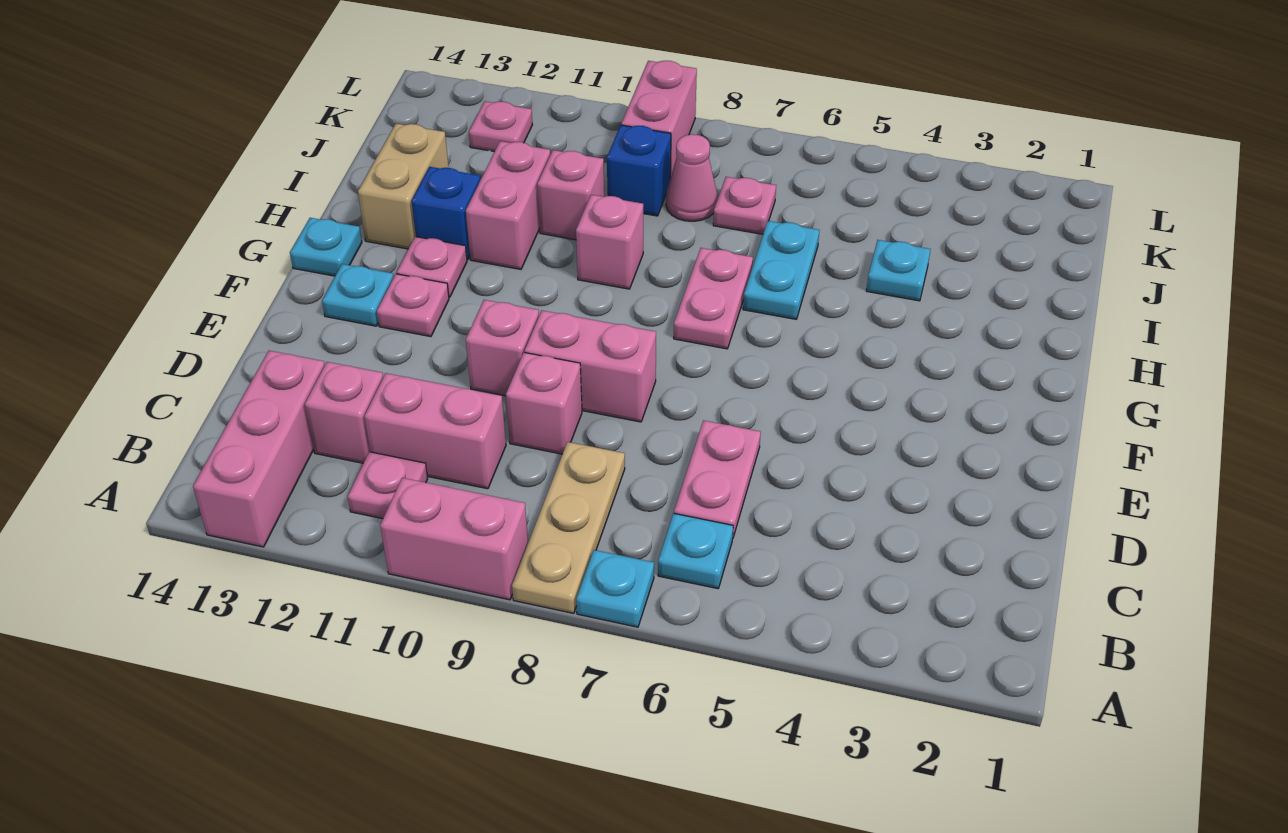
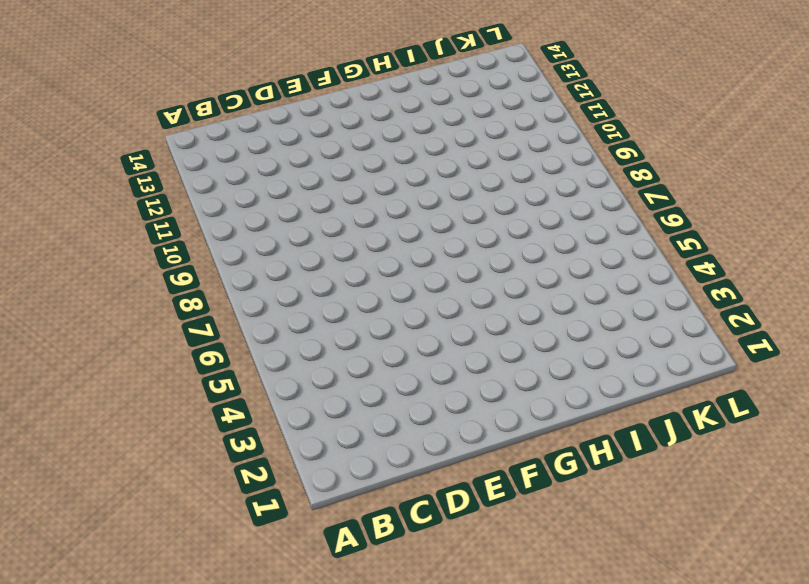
none -> cyan 1x1 plate [576,550,654,627]
none -> tan 1x3 plate [512,442,625,613]
none -> pink 1x2 brick [380,478,528,600]

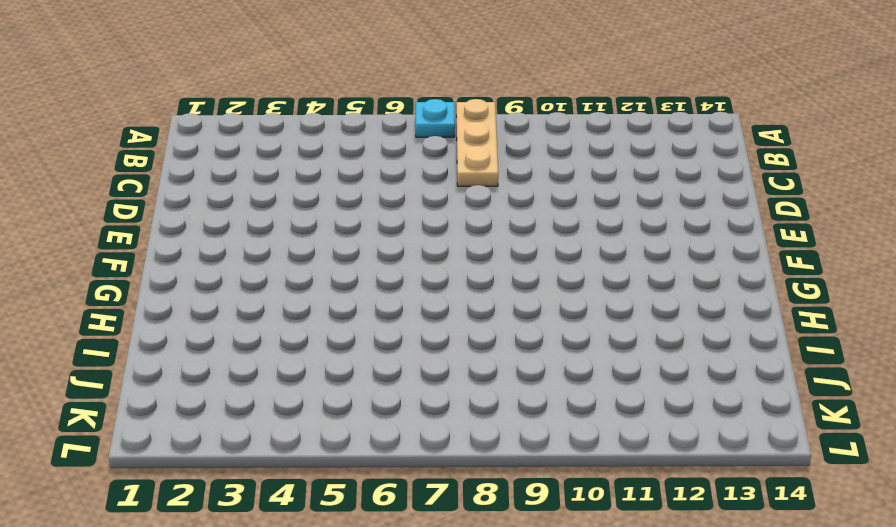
none -> pink 1x2 brick [380,478,528,600]
none -> pink 1x3 brick [193,351,325,547]
none -> cyan 1x1 plate [658,513,733,589]

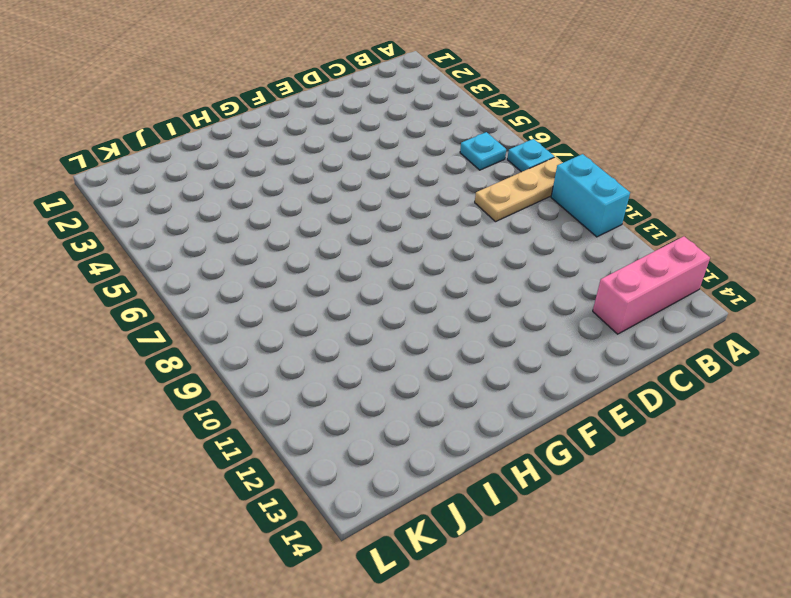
cyan 1x2 brick [551,154,630,237] -> pink 1x2 brick [380,478,528,600]
none -> pink 1x1 plate [348,452,428,519]
none -> pink 1x2 plate [674,420,761,537]
none -> pink 1x2 brick [364,373,506,489]

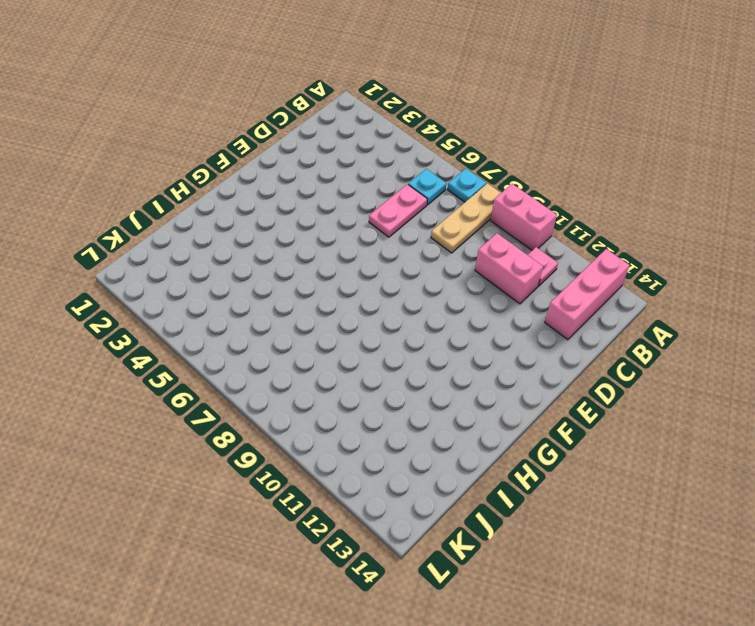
none -> pink 1x1 brick [305,362,383,463]
none -> pink 1x1 brick [506,352,582,454]
none -> pink 1x2 brick [525,310,656,422]

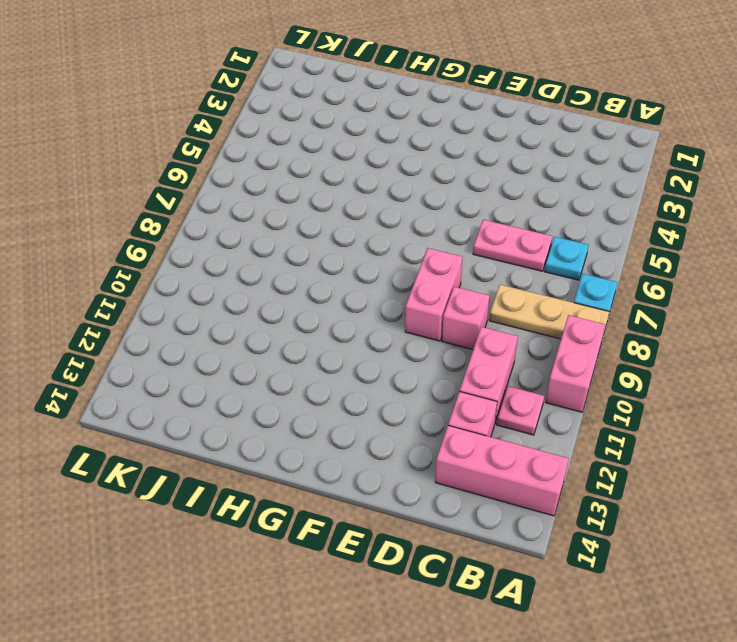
none -> pink 1x1 brick [466,300,539,396]
none -> pink 1x1 plate [377,274,449,337]
none -> cyan 1x1 plate [322,264,394,326]

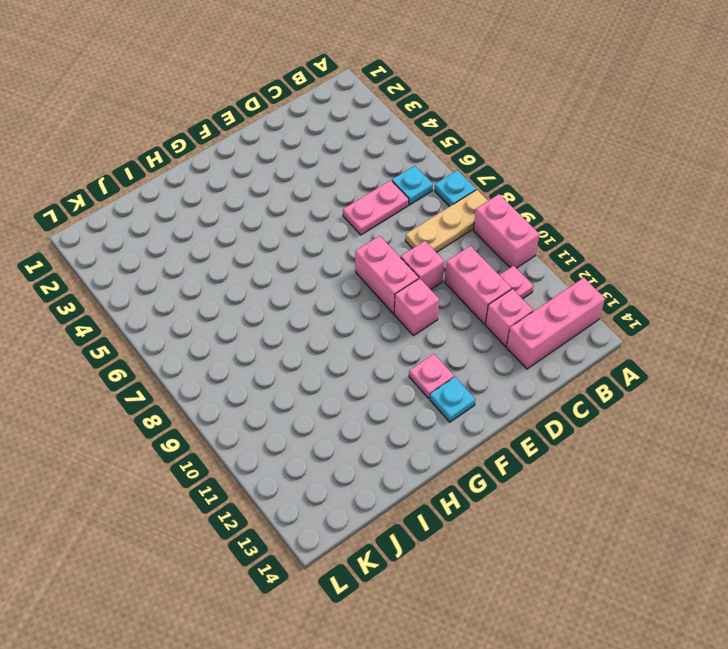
none -> pink 1x2 plate [674,248,753,349]
none -> pink 1x1 plate [397,237,467,297]
none -> cyan 1x1 plate [290,218,362,276]

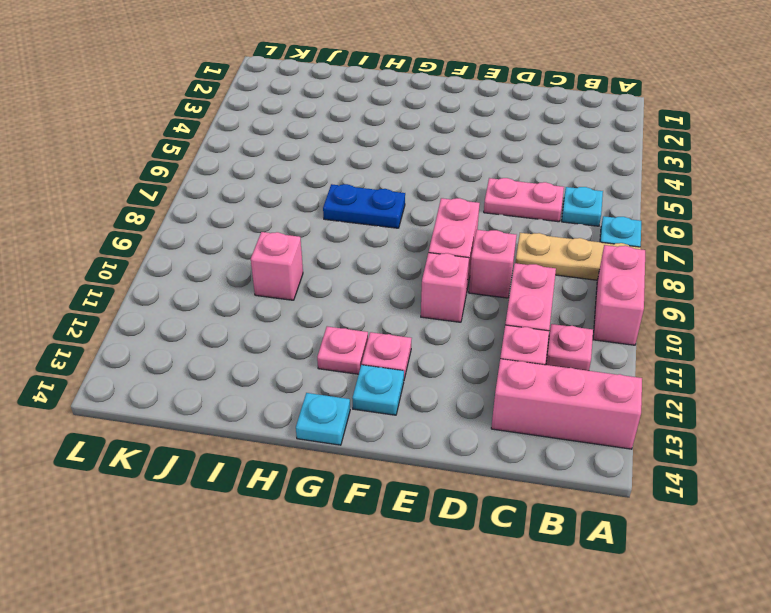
blue 1x2 plate [323,184,405,228] -> pink 1x2 plate [674,248,753,349]
none -> cyan 1x2 plate [743,221,819,319]
none -> pink 1x1 brick [576,195,643,289]
none -> pink 1x2 brick [466,141,550,269]

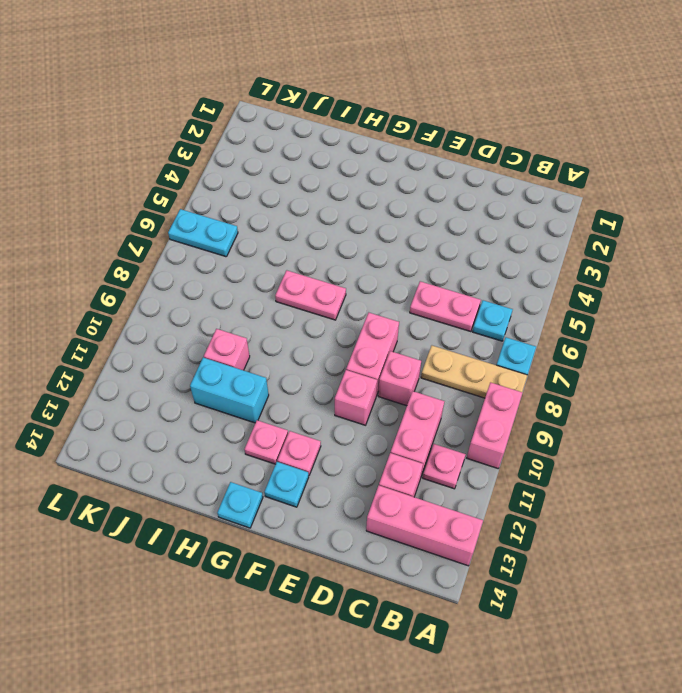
cyan 1x2 brick [190,358,269,423] -> pink 1x2 brick [466,141,550,269]
cyan 1x2 plate [168,209,238,257] -> cyan 1x2 plate moved to [743,221,819,319]
none -> pink 1x1 brick [576,195,643,289]
none -> blue 1x1 brick [412,167,480,260]
none -> tan 1x2 brick [358,124,449,249]

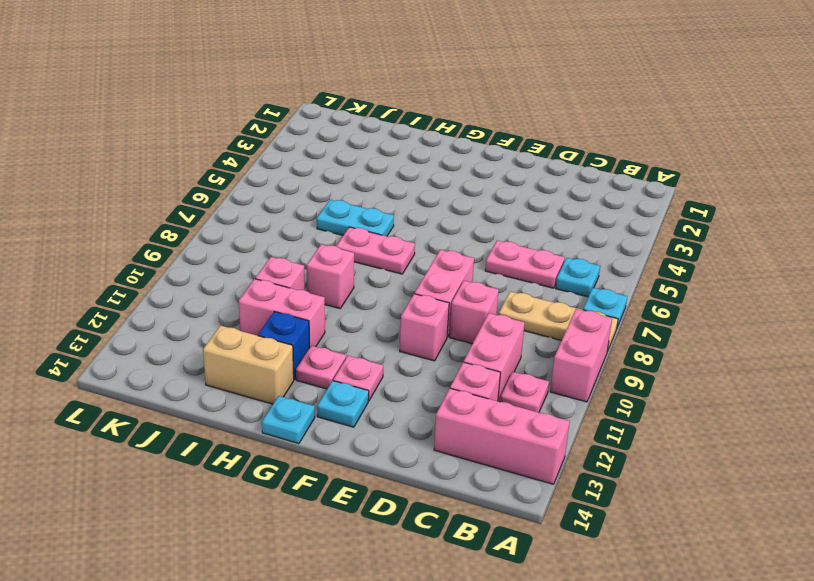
none -> cyan 1x1 plate [866,240,931,301]
none -> pink 1x1 plate [713,177,776,234]
none -> pink 1x1 cone [666,134,718,221]

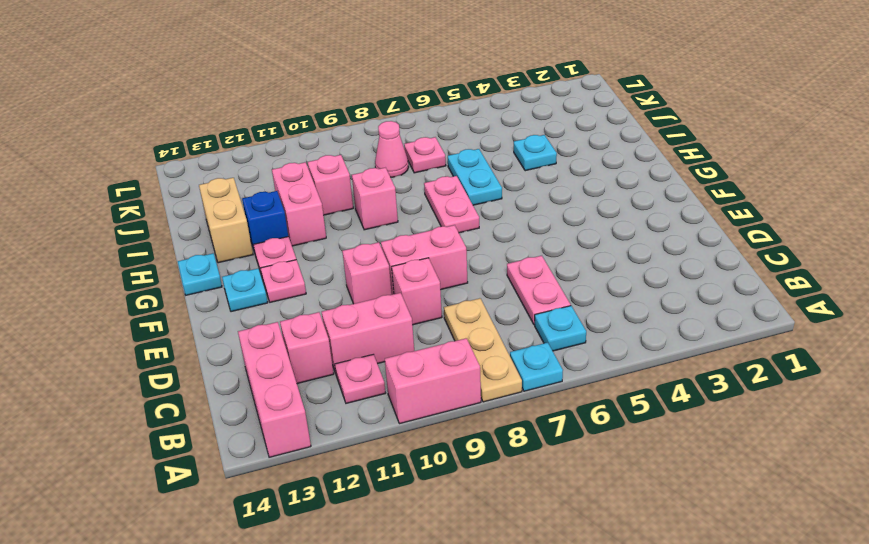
none -> blue 1x1 brick [607,125,671,216]
none -> pink 1x2 brick [621,61,697,178]
none -> pink 1x1 plate [469,101,532,152]

